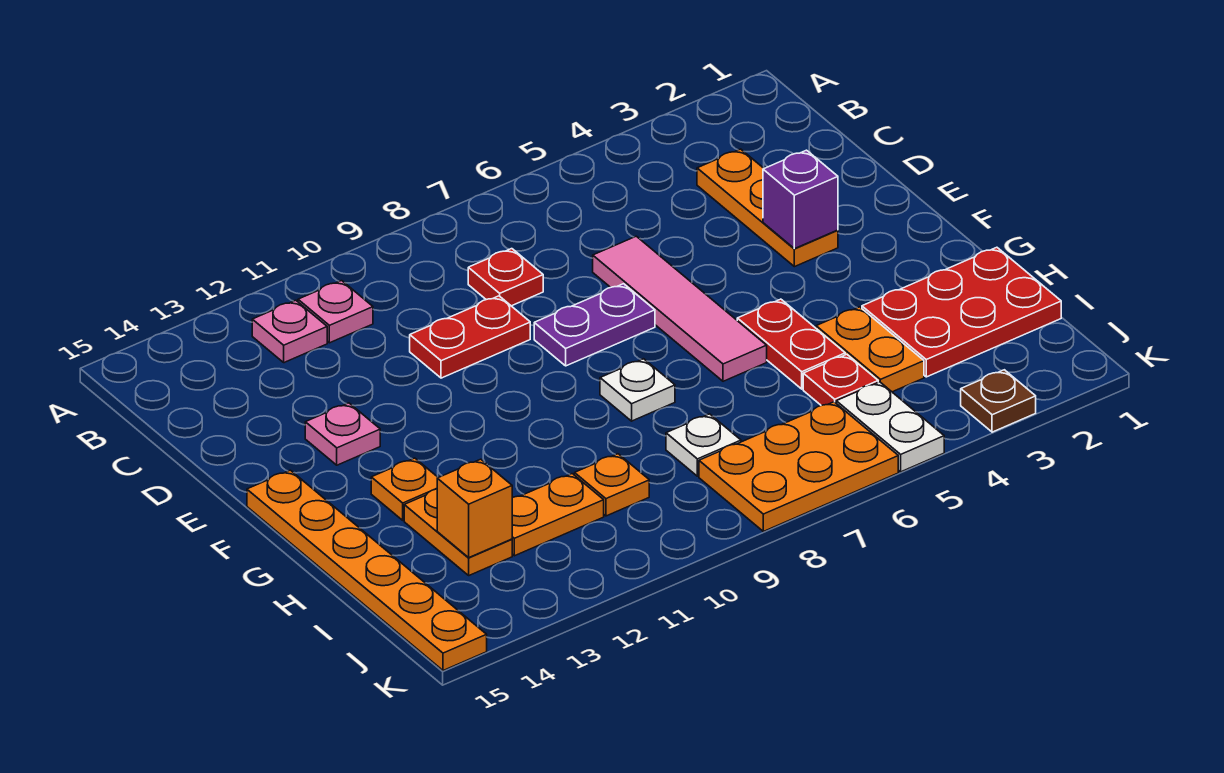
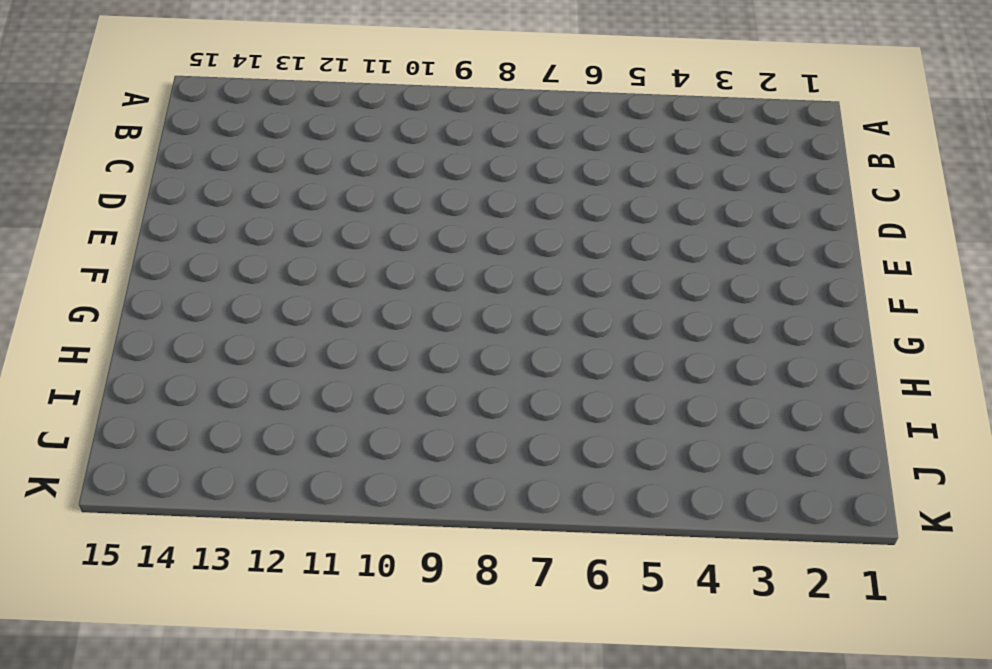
none -> pink 1x1 plate [298,281,373,343]
none -> pink 1x1 plate [252,300,327,363]
none -> orange 1x3 plate [697,149,838,267]

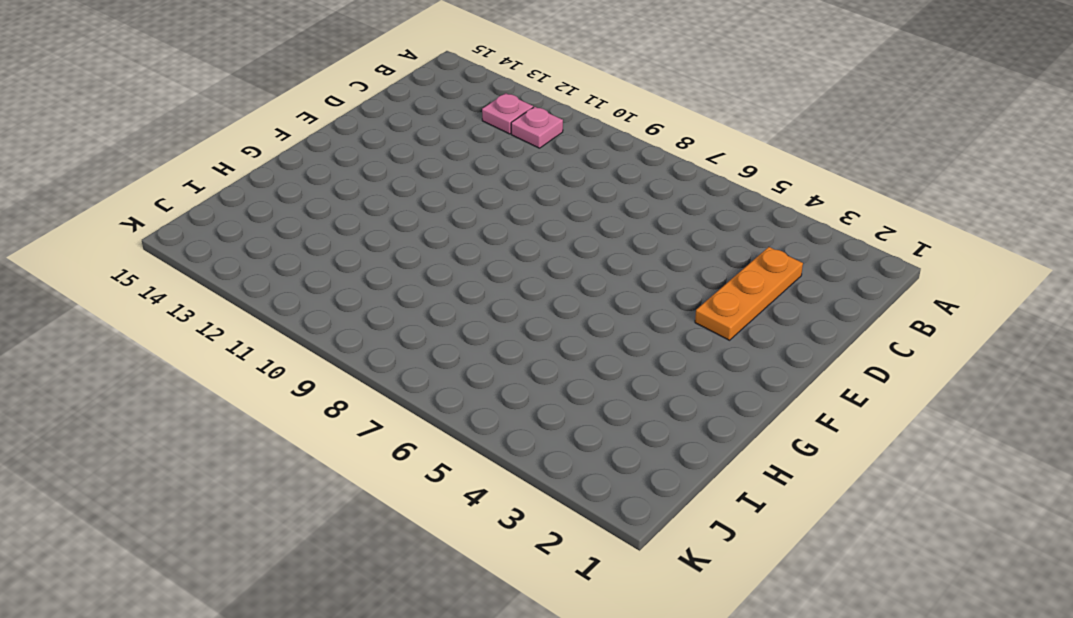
none -> red 1x1 plate [468,249,543,306]
none -> pink 1x4 tile [593,236,767,381]
none -> red 1x2 plate [410,296,530,378]

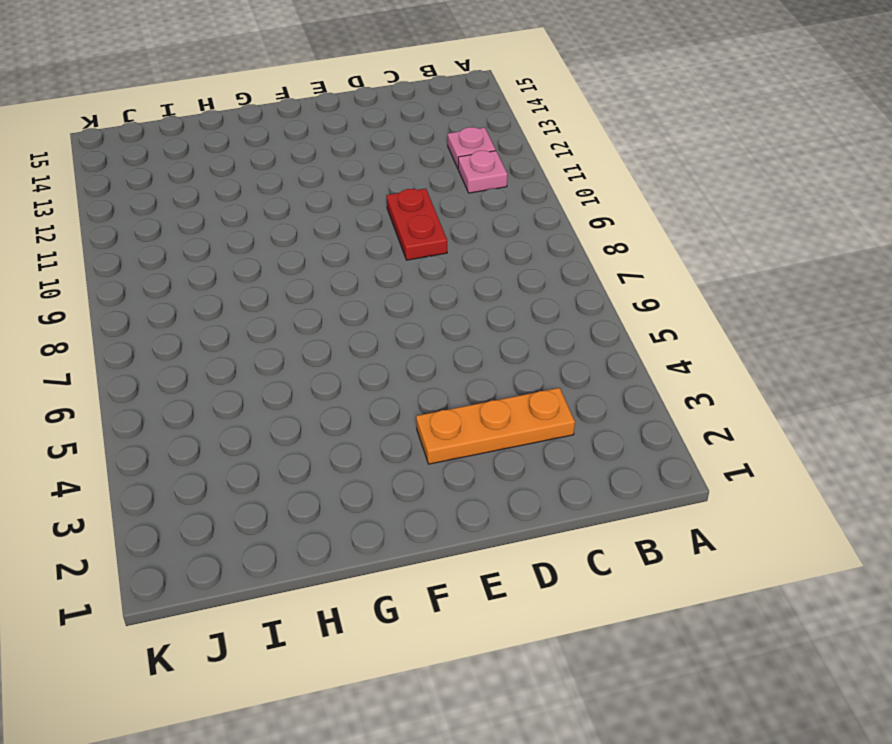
none -> red 1x1 plate [468,249,543,306]
none -> pink 1x4 tile [593,236,767,381]
none -> purple 1x2 plate [534,284,655,366]

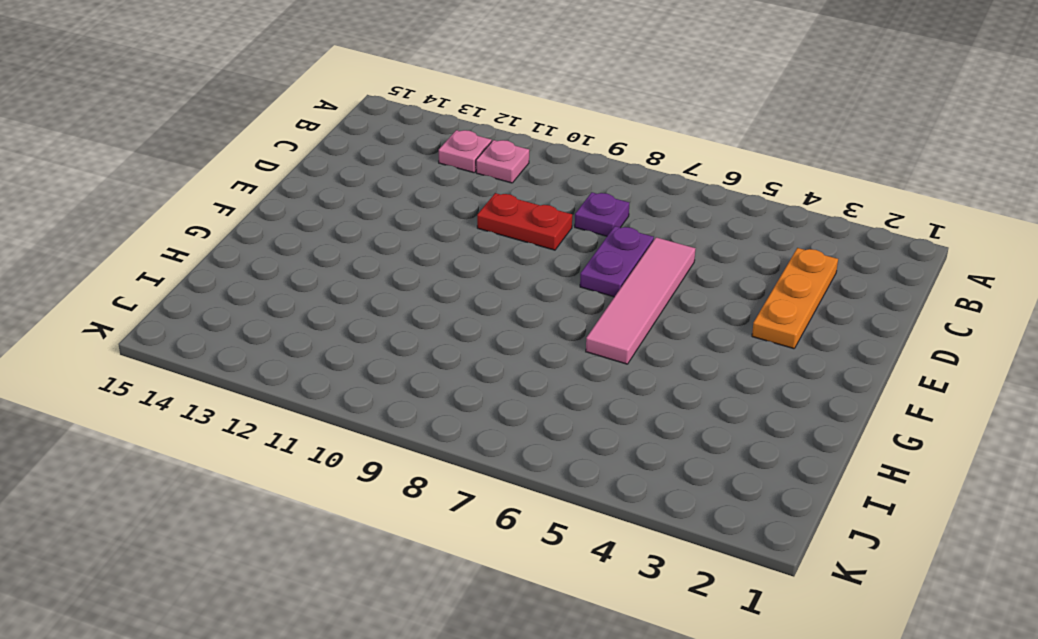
purple 1x1 plate [575,192,629,236] -> red 1x1 plate [468,249,543,306]
purple 1x2 plate [580,226,654,297] -> purple 1x2 plate turned to [534,284,655,366]
none -> pink 1x1 plate [305,403,380,465]
none -> orange 1x6 plate [247,470,487,671]
none -> red 1x2 plate [737,299,845,389]

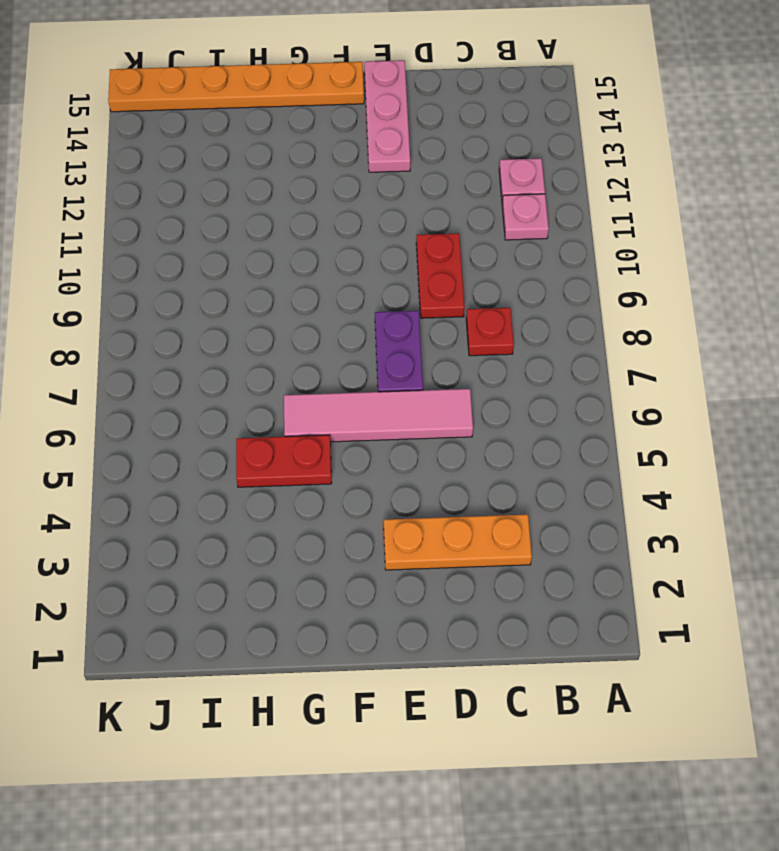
pink 1x3 plate [365,60,410,172] -> pink 1x1 plate [305,403,380,465]
none -> white 1x1 plate [600,359,675,421]
none -> orange 1x1 plate [371,458,438,520]
none -> red 2x3 plate [862,247,1061,377]

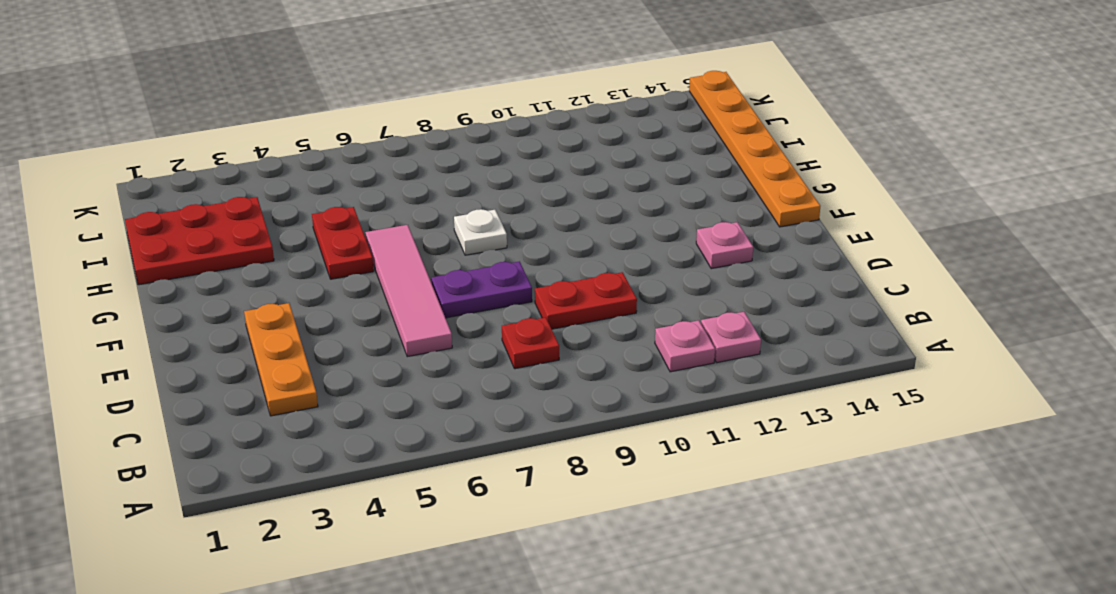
none -> orange 1x1 plate [371,458,438,520]
none -> orange 1x2 plate [816,307,924,392]
none -> orange 1x2 plate [404,489,512,575]

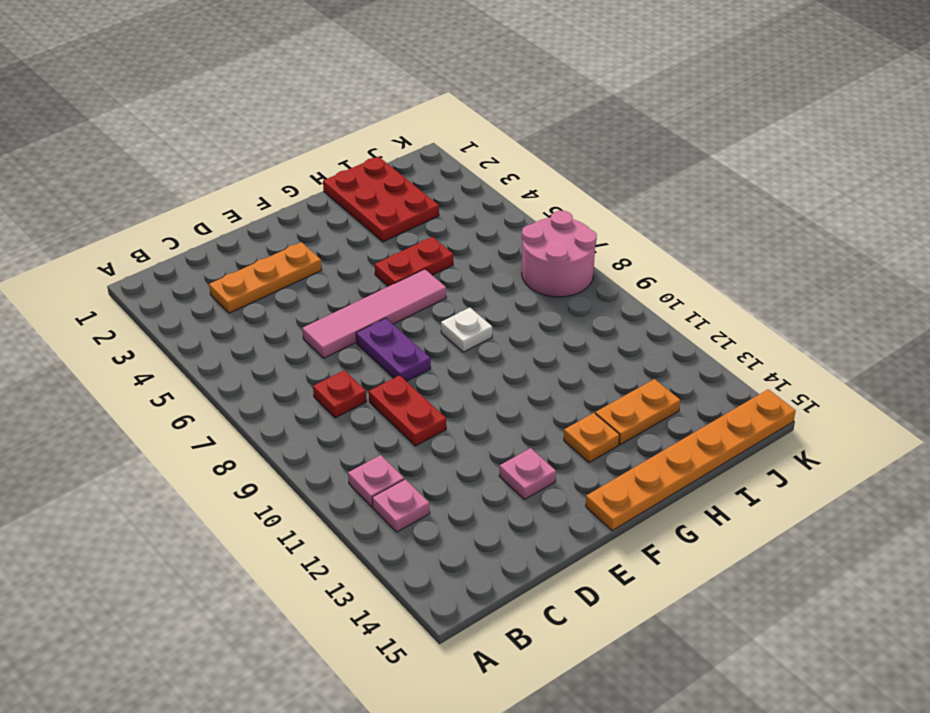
pink 2x2 round brick [522,211,597,297] -> orange 2x3 plate [699,402,898,531]
none -> orange 1x2 plate [816,307,924,392]
none -> red 1x1 plate [803,354,878,405]
none -> white 1x1 plate [666,414,741,476]

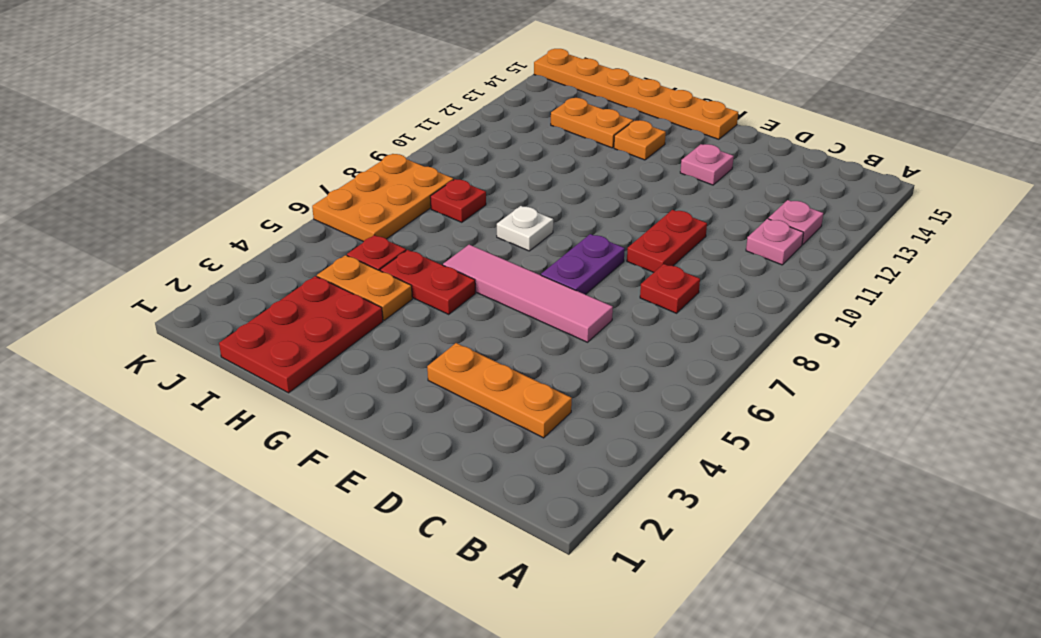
red 1x1 plate [430,179,486,222] -> white 1x1 plate [666,414,741,476]
none -> orange 1x1 plate [575,454,649,516]
none -> orange 1x2 plate [512,474,604,556]
none -> white 1x2 plate [836,382,944,472]

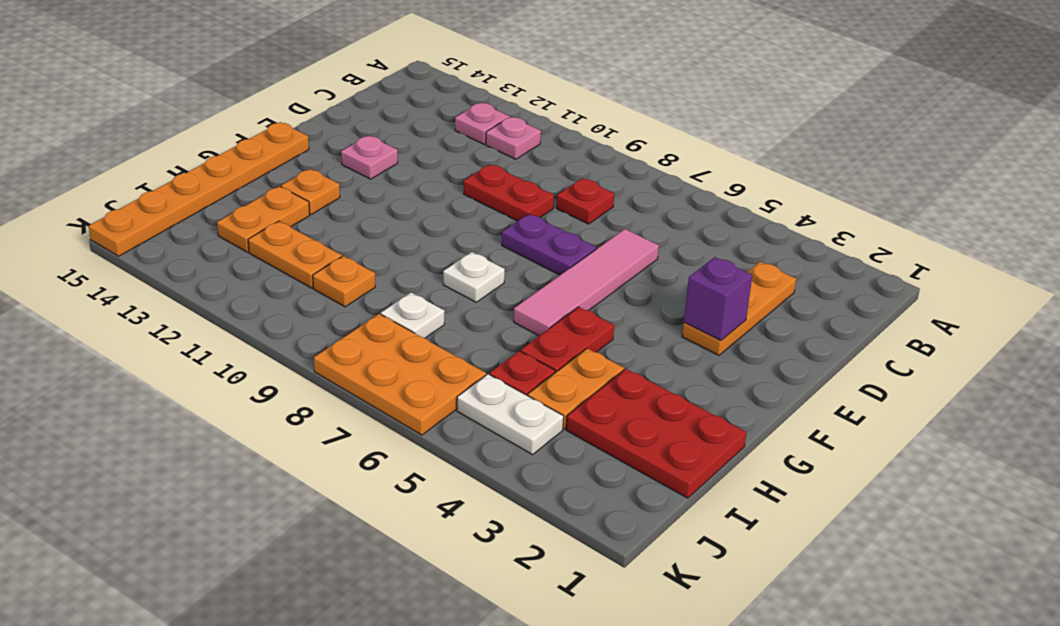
white 1x2 plate [457,374,564,455] -> white 1x2 plate turned to [836,382,944,472]
none -> brown 1x1 plate [961,370,1036,432]
none -> orange 1x1 brick [437,459,512,557]

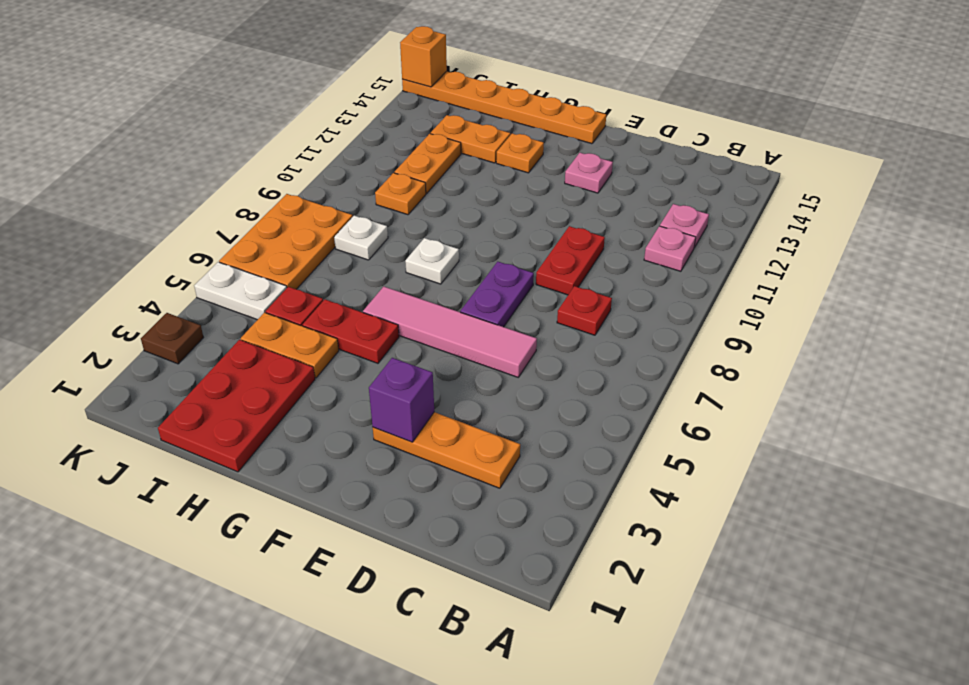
orange 1x1 brick [400,26,447,87] -> orange 1x1 brick moved to [437,459,512,557]

